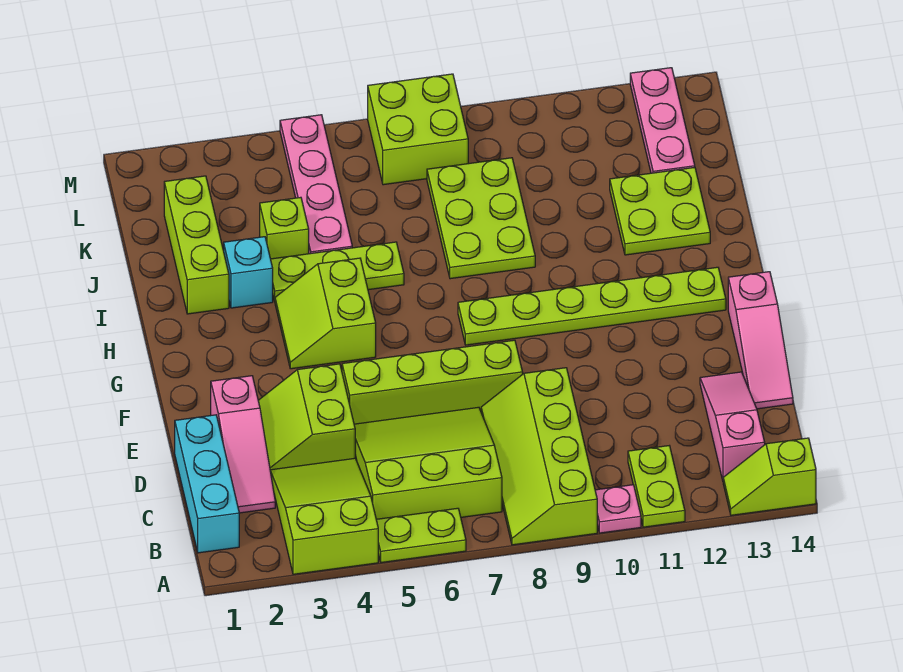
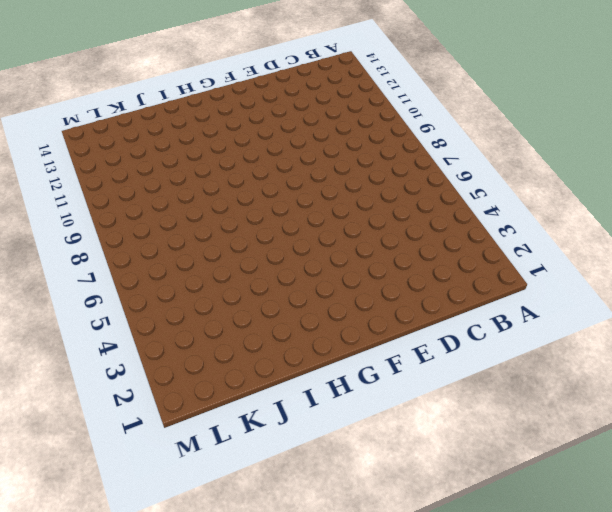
none -> lime 2x3 slope [270,458,378,574]
none -> lime 1x2 plate [376,508,466,563]
none -> lime 2x4 slope [481,368,597,545]

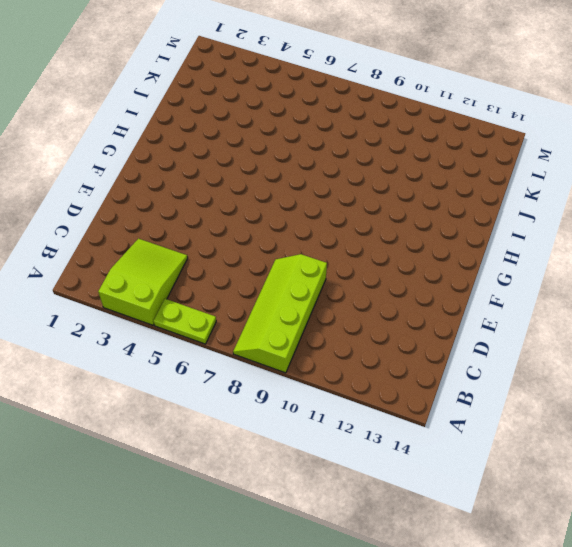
none -> pink 1x1 plate [595,485,641,533]
none -> lime 1x2 plate [628,446,685,527]
none -> lime 1x2 slope [723,438,816,515]

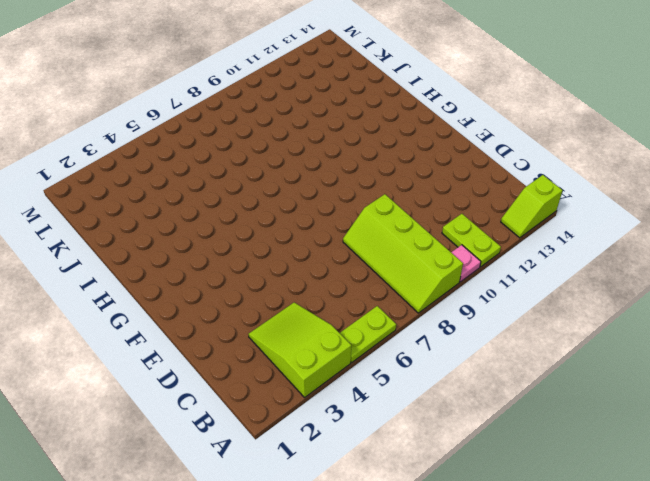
none -> cyan 1x3 brick [175,415,239,553]
none -> lime 3x3 slope [354,407,502,519]
none -> pink 1x3 slope [700,372,765,480]

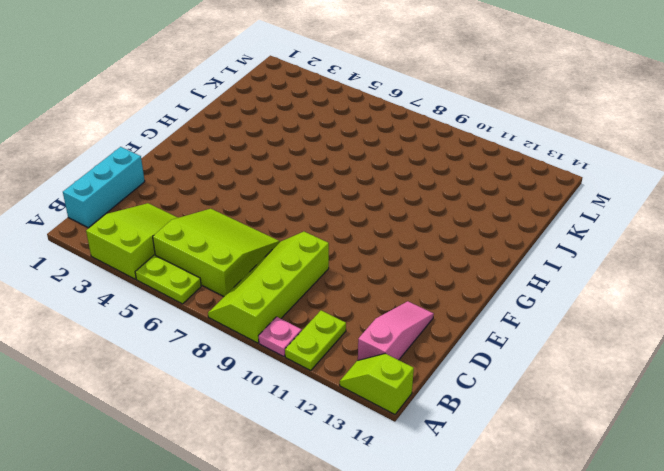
none -> pink 1x3 slope [211,376,275,513]
none -> lime 2x2 slope [258,364,355,470]
none -> pink 1x3 slope [728,272,793,409]

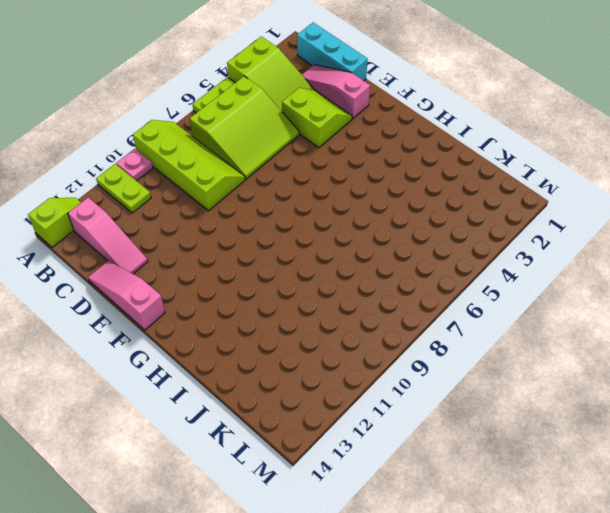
none -> lime 1x4 brick [342,340,523,424]
none -> lime 2x2 slope [275,258,376,369]
none -> lime 1x6 plate [458,267,726,345]

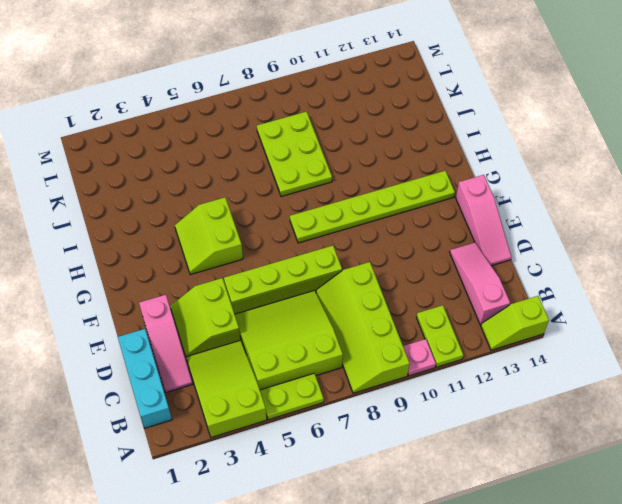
none -> lime 1x3 brick [164,176,229,314]
none -> cyan 1x1 brick [224,237,273,308]
none -> lime 1x3 plate [271,242,404,301]

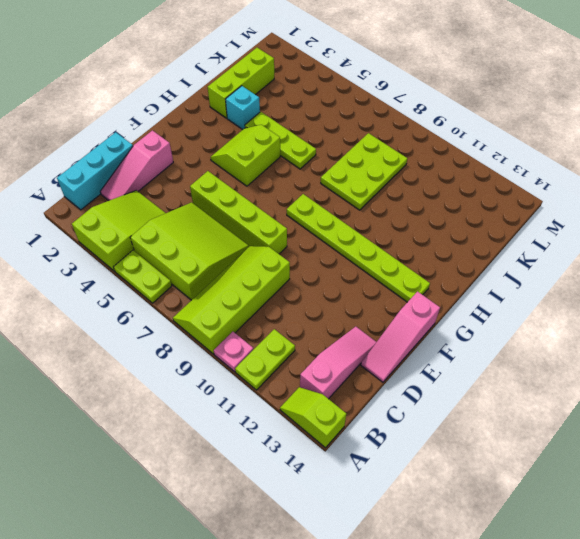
none -> lime 2x2 slope [258,364,355,470]
none -> lime 2x2 plate [610,167,710,255]
none -> lime 1x1 brick [260,197,309,259]

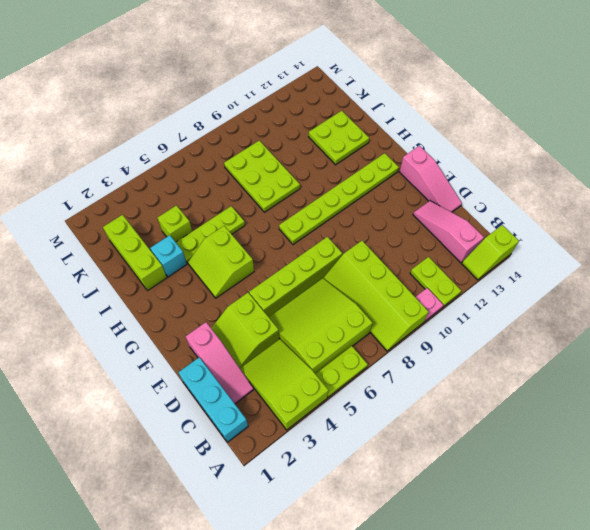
none -> pink 1x4 plate [280,115,352,254]
none -> pink 1x3 plate [630,68,695,173]
none -> lime 2x2 brick [368,74,468,185]

